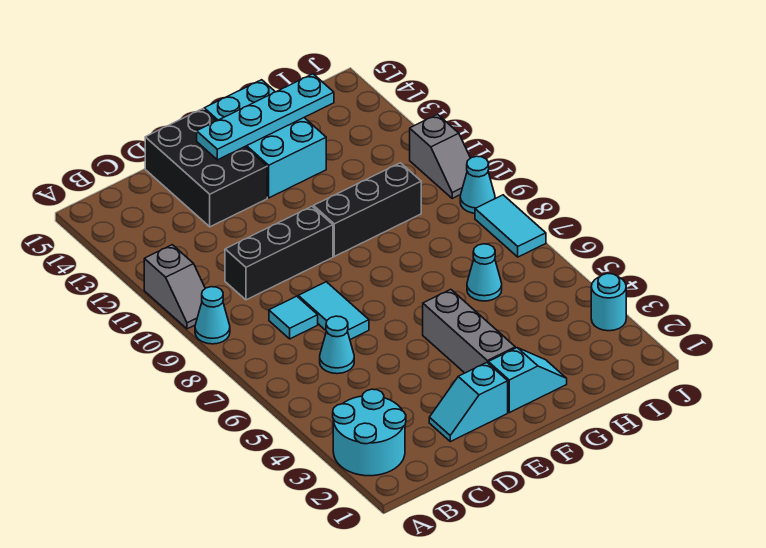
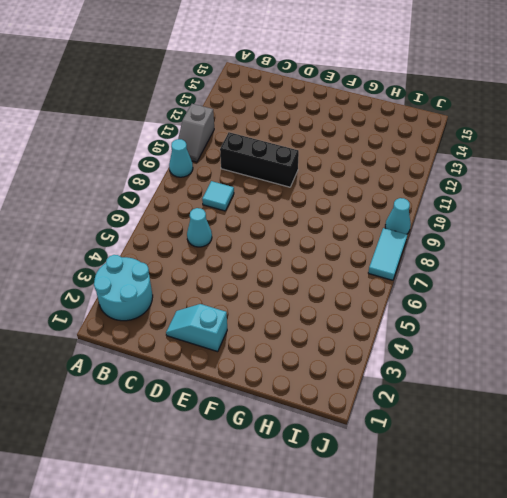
none -> cyan 1x2 tile [298,282,369,340]
none -> black 2x3 brick [145,109,267,227]
none -> cyan 1x2 slope [488,348,567,413]

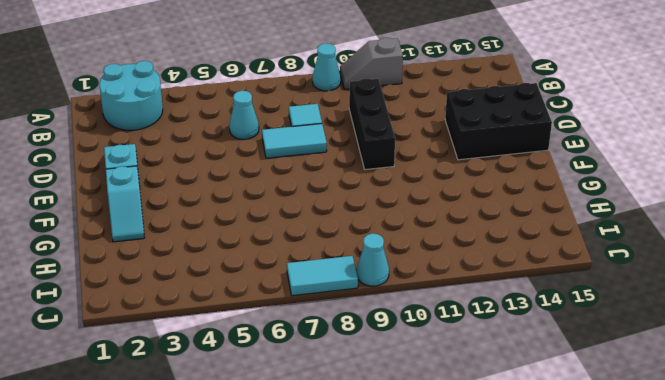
none -> grey 1x3 brick [423,289,515,373]
none -> black 1x3 brick [314,163,421,256]
none -> cyan 2x3 brick [204,80,326,198]

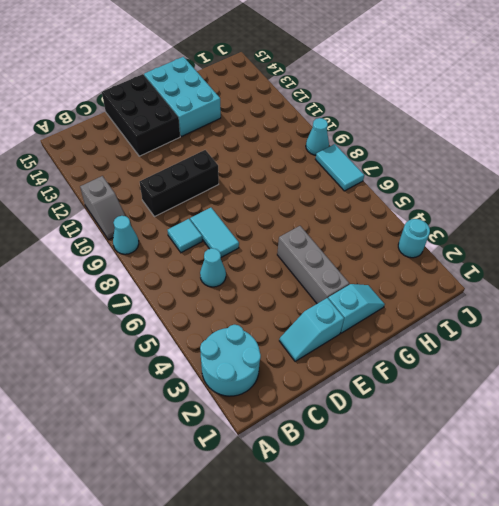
none -> black 1x3 brick [314,163,421,256]
none -> cyan 1x1 cone [467,244,502,301]
none -> grey 1x2 slope [410,114,470,198]

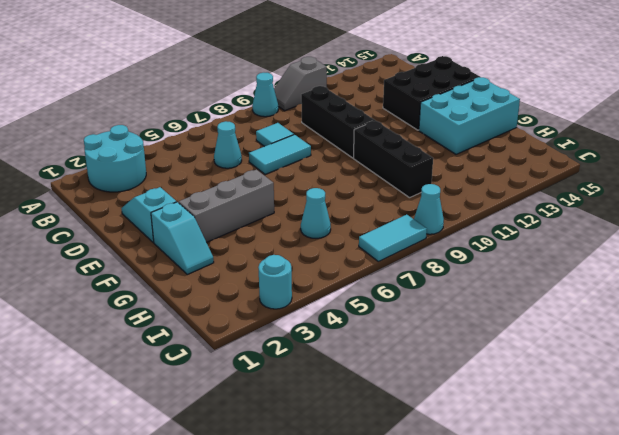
none -> grey 1x2 slope [410,114,470,198]
none -> cyan 1x4 plate [197,74,334,160]

